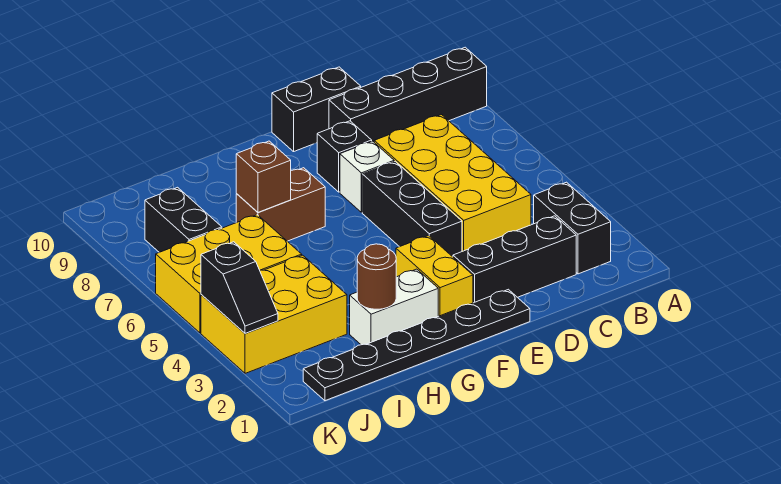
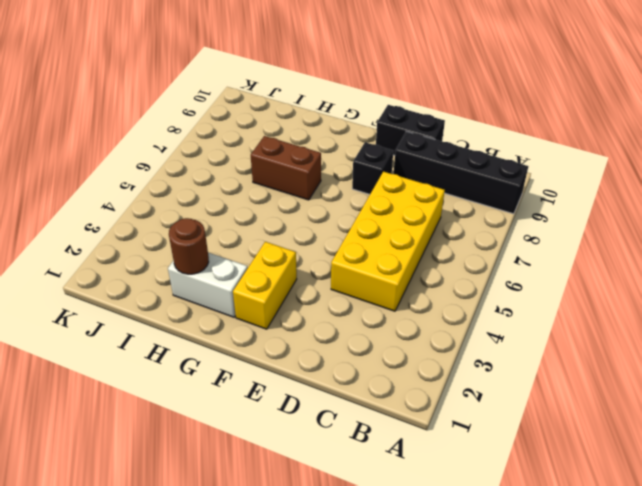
none -> black 1x2 brick [534,182,611,274]
none -> black 1x3 brick [453,216,576,303]
none -> black 1x6 plate [303,289,530,401]

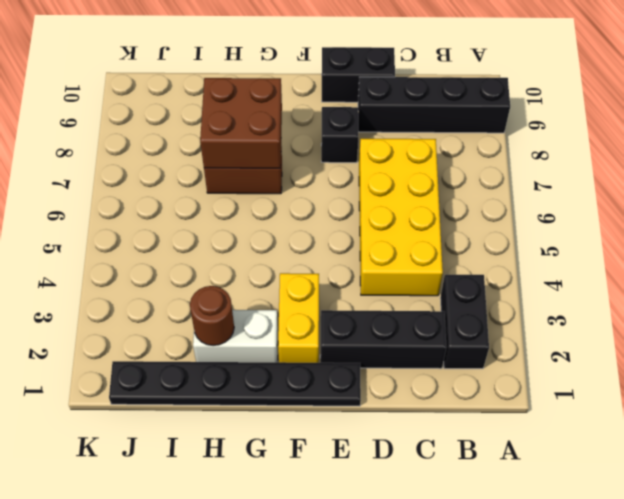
brown 2x2 brick [200,78,282,168] -> brown 1x1 brick [236,141,291,213]
none -> black 1x3 brick [362,161,462,257]
none -> white 1x1 brick [340,141,394,212]
none -> yellow 2x3 brick [201,255,347,373]

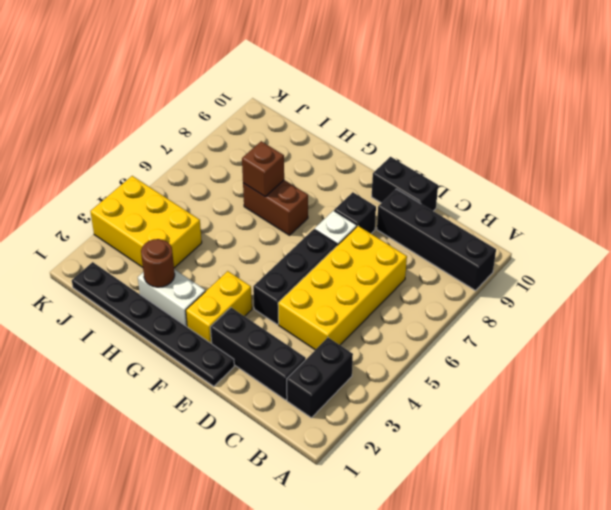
none -> yellow 2x3 brick [156,215,302,333]
none -> black 1x2 brick [145,187,222,252]
none -> black 1x2 slope [201,242,278,333]

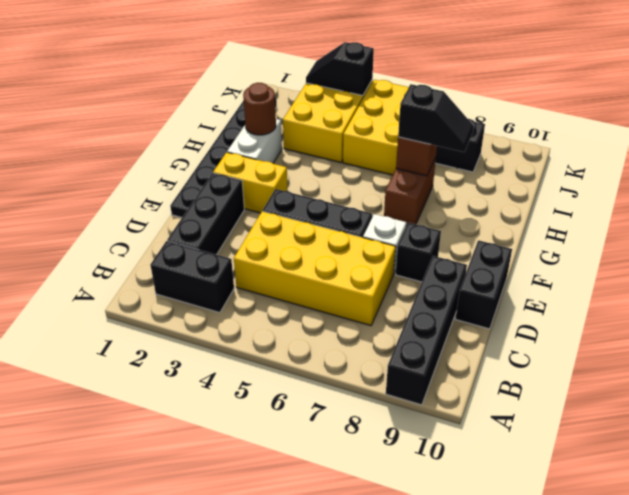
black 1x2 slope [398,84,474,152] -> none

